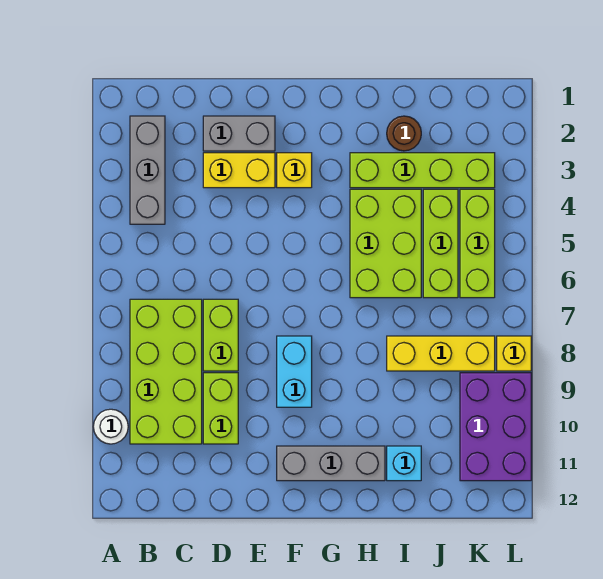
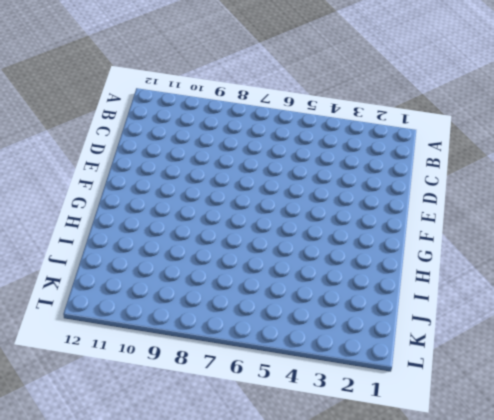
none -> white 1x1 round brick [93,409,128,444]
none -> grey 1x3 brick [130,116,165,224]
none -> lime 2x4 brick [130,299,202,444]

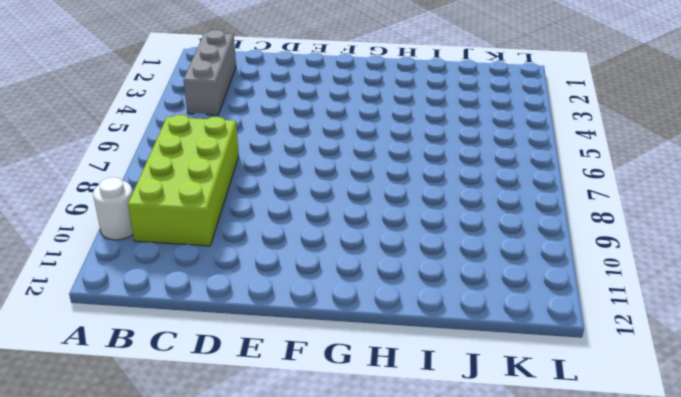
none -> grey 1x2 brick [203,116,275,151]
none -> yellow 1x2 brick [203,153,275,188]
none -> lime 1x2 brick [203,299,238,371]

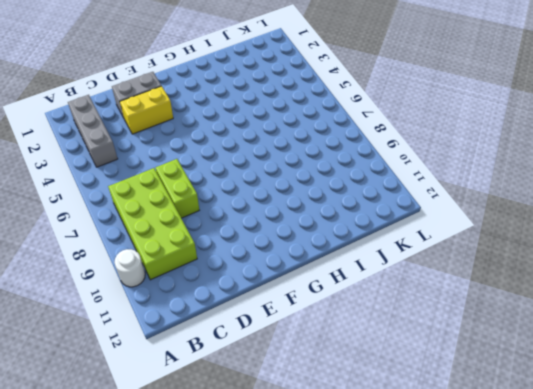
none -> lime 1x2 brick [203,373,238,444]
none -> yellow 1x1 brick [277,153,312,188]
none -> cyan 1x2 brick [277,336,312,407]

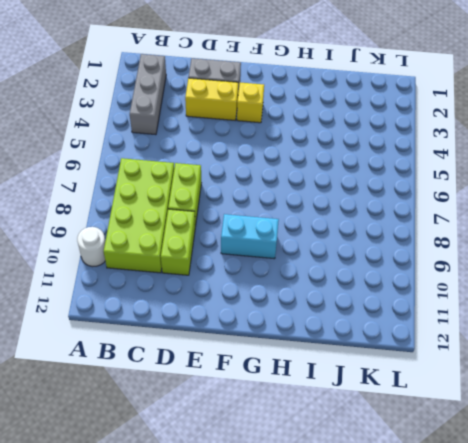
cyan 1x2 brick [221,214,279,259] -> cyan 1x2 brick turned to [277,336,312,407]
none -> grey 1x3 brick [277,446,385,481]
none -> lime 1x4 brick [350,153,495,188]
none -> lime 2x3 brick [350,189,421,298]

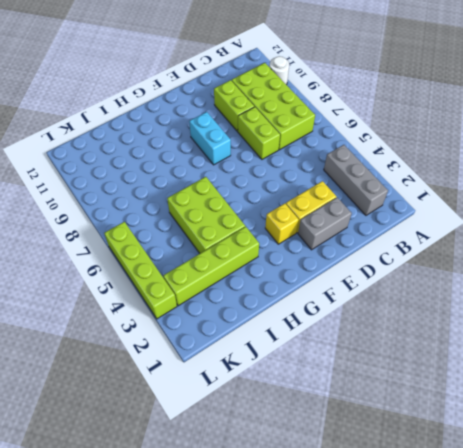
lime 1x4 brick [104,222,177,319] -> none
none -> grey 1x3 brick [277,446,385,481]
none -> brown 1x1 round brick [387,116,421,151]
none -> yellow 1x3 brick [387,336,495,371]

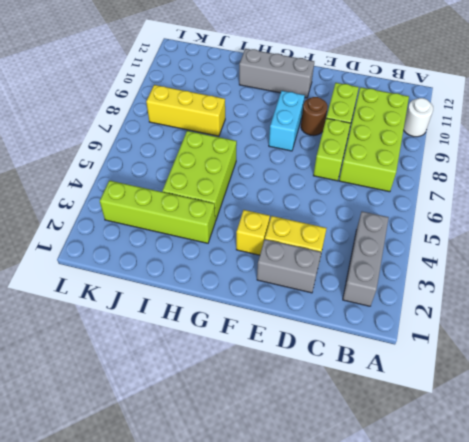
brown 1x1 round brick [301,97,328,136] -> brown 1x1 round brick moved to [387,116,421,151]
none -> cyan 1x1 brick [387,446,421,481]
none -> lime 1x3 brick [423,189,458,298]
none -> lime 1x3 brick [460,189,495,298]

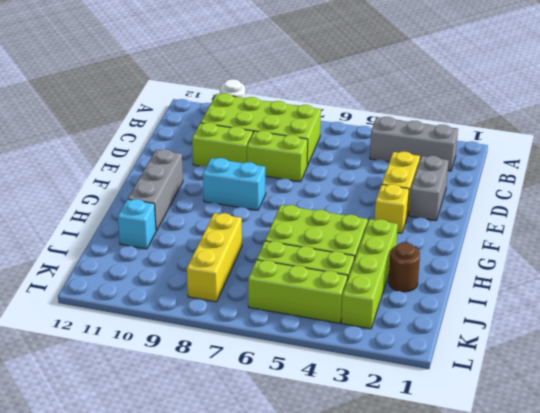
none -> purple 2x3 brick [460,373,531,481]
none -> yellow 1x1 brick [497,336,531,371]

